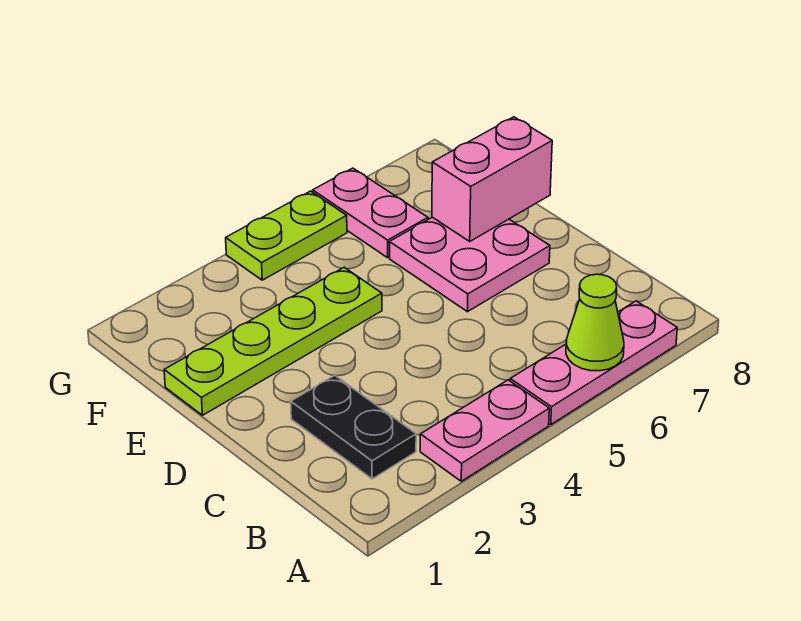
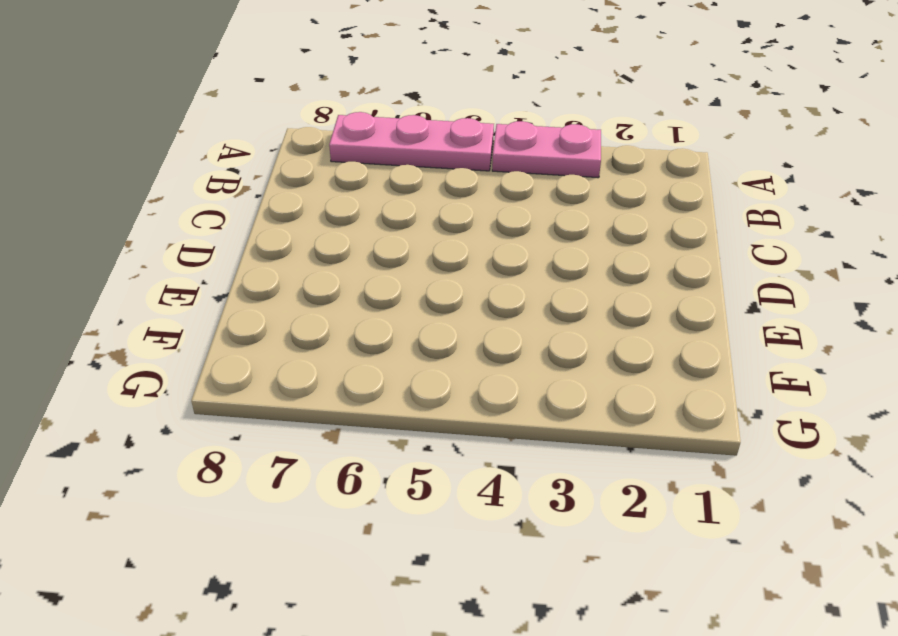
none -> black 1x2 plate [291,375,416,479]
none -> pink 2x2 plate [389,217,550,312]

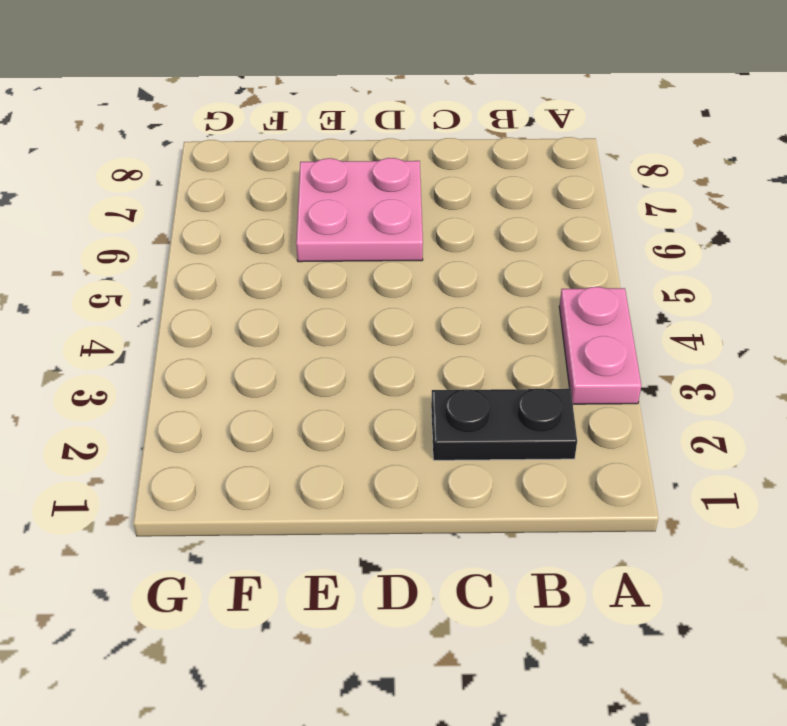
none -> pink 1x3 plate [510,301,677,424]
none -> lime 1x4 plate [164,267,382,415]

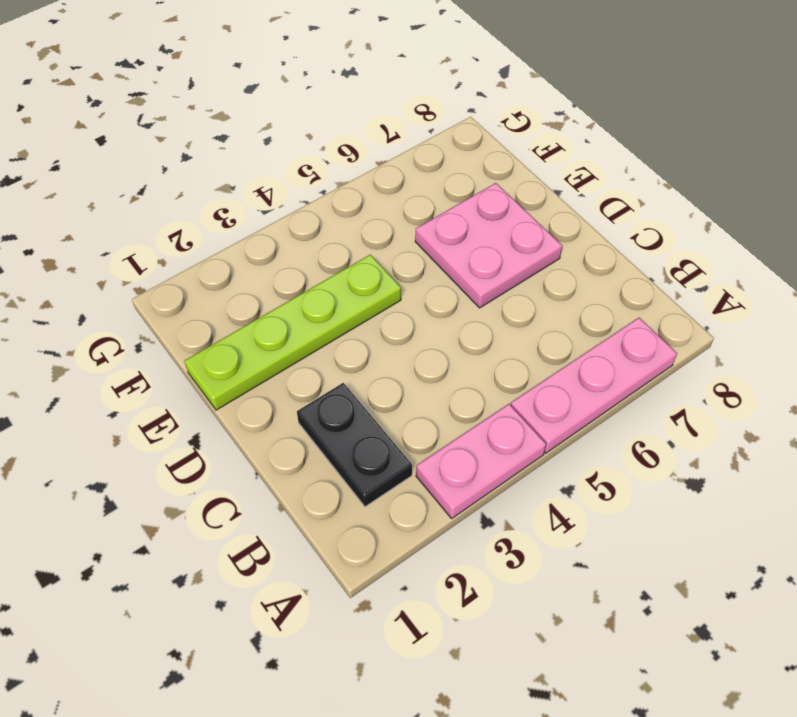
none -> pink 1x2 plate [313,168,428,258]
none -> lime 1x2 plate [226,191,347,280]

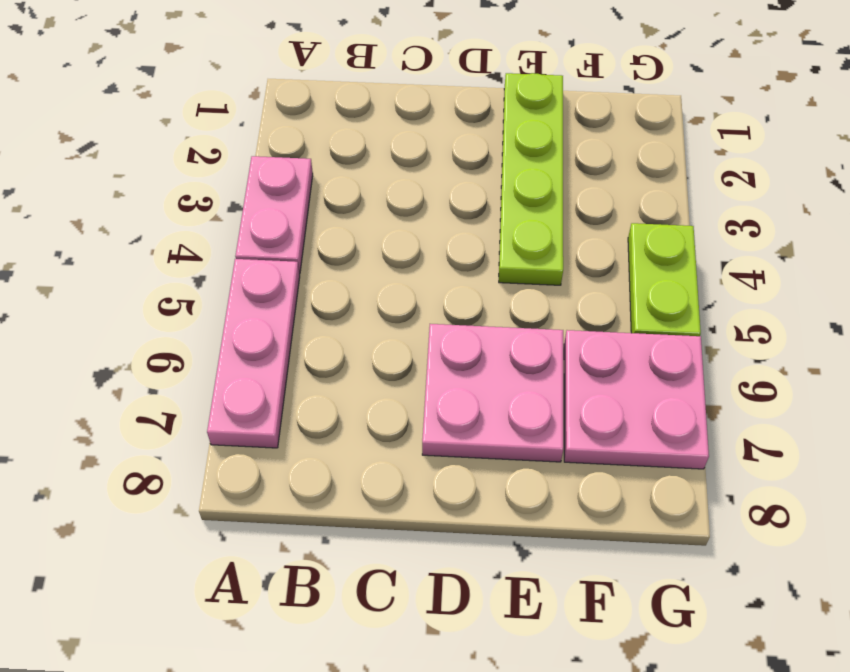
pink 2x2 plate [564,330,709,469] -> pink 1x2 plate [313,168,428,258]
none -> black 1x2 plate [291,375,416,479]
none -> lime 1x1 cone [566,274,624,371]

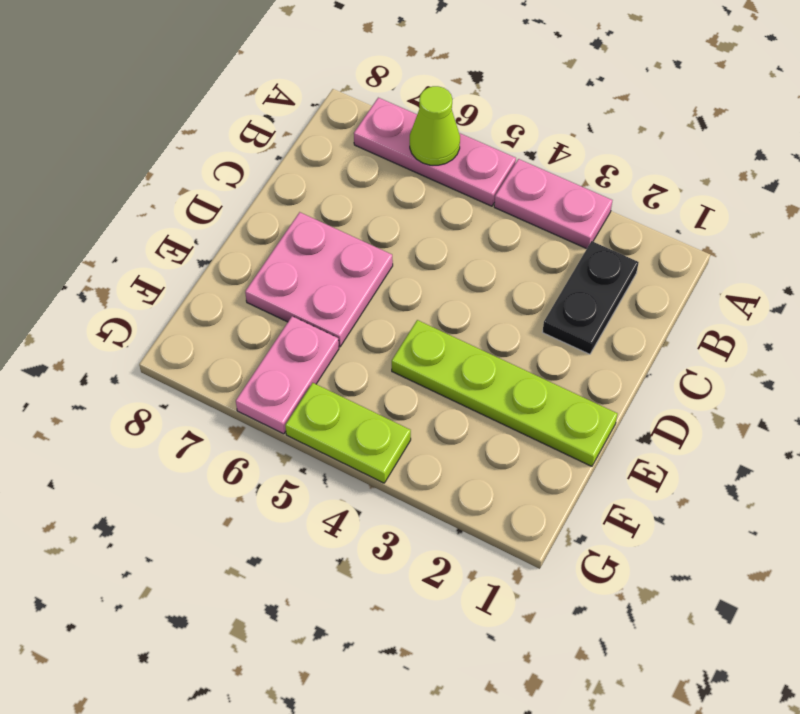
none -> pink 1x2 brick [432,117,552,241]

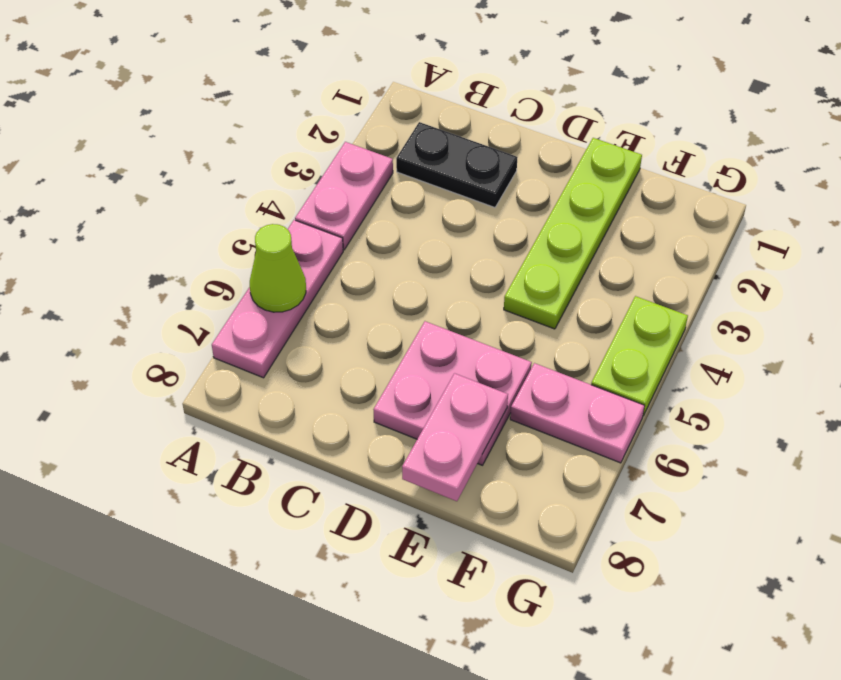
pink 1x2 plate [402,373,508,501] -> pink 1x2 brick [432,117,552,241]

